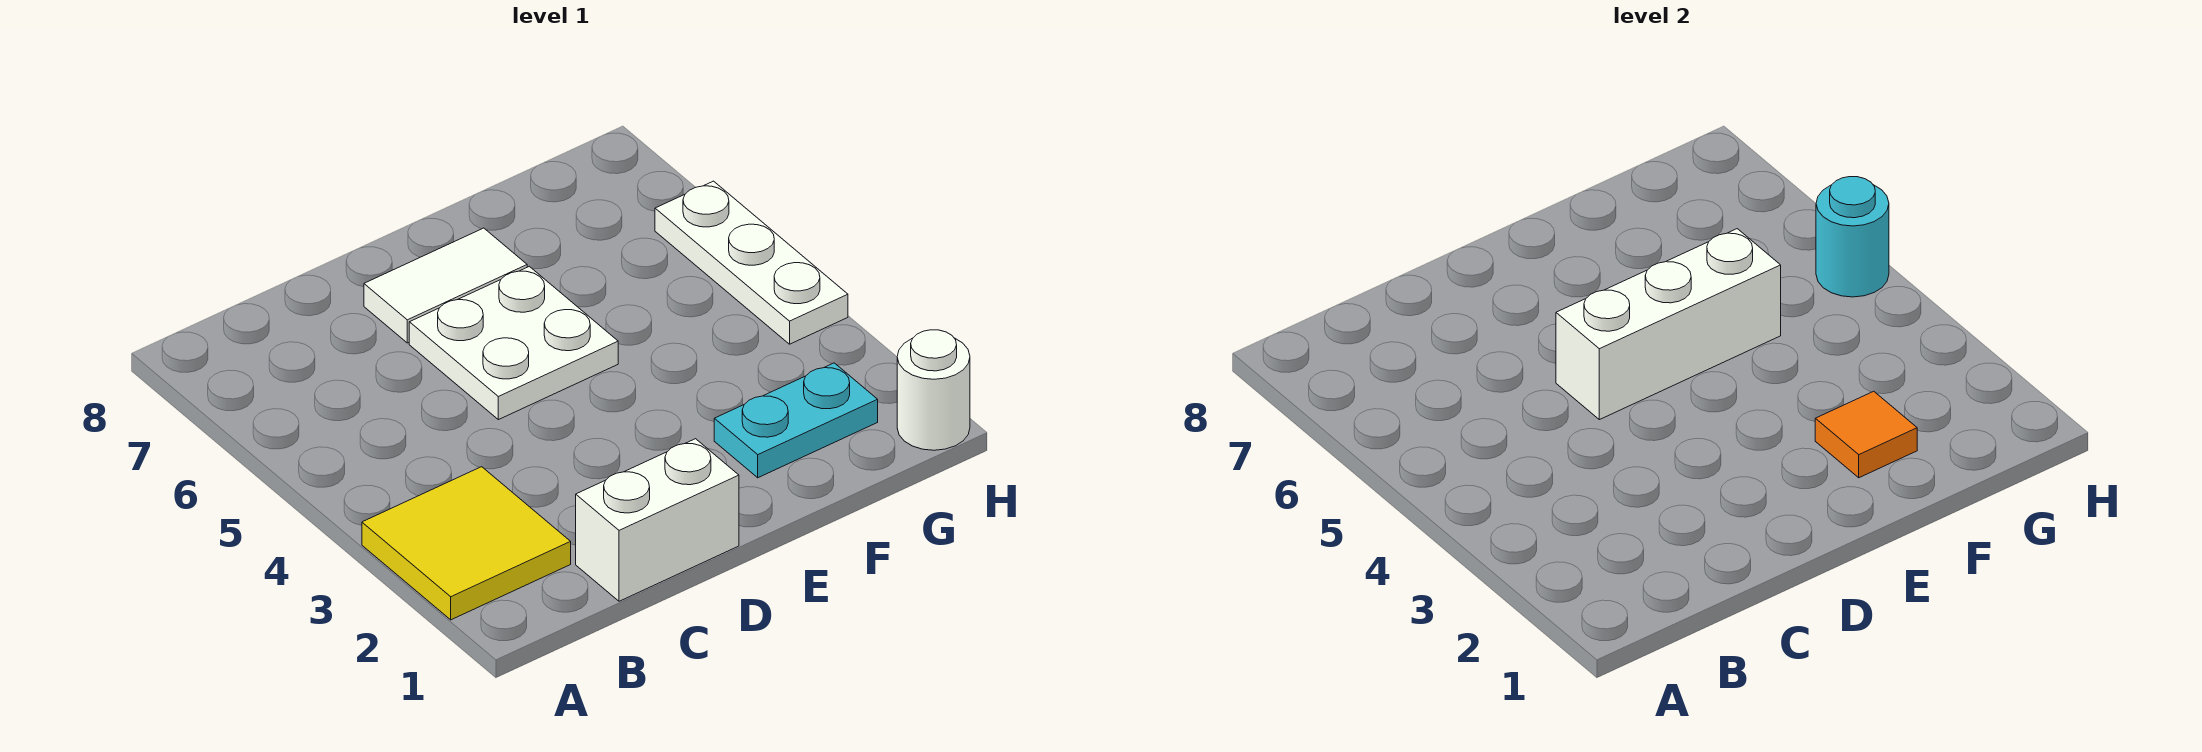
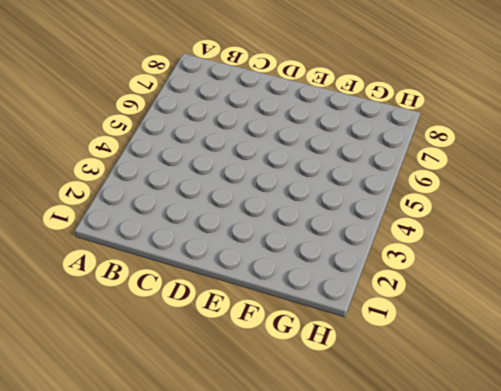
none -> yellow 2x2 tile [362,467,571,620]
none -> white 1x2 brick [576,439,739,601]

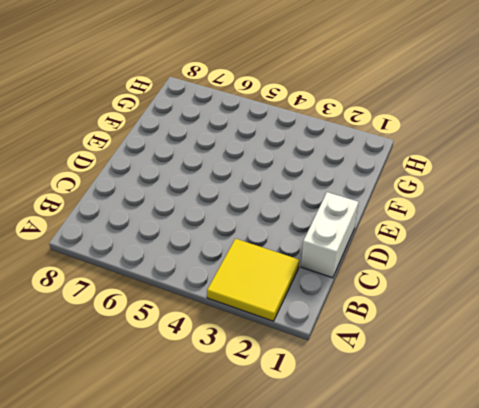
none -> white 2x2 plate [409,266,618,420]
none -> white 1x2 tile [364,228,527,343]

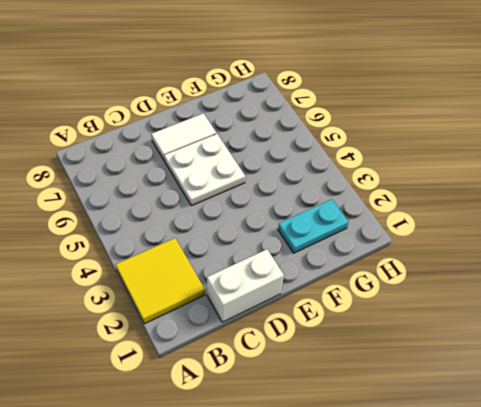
none -> white 1x1 round brick [897,330,970,450]
none -> white 1x3 plate [655,181,848,344]

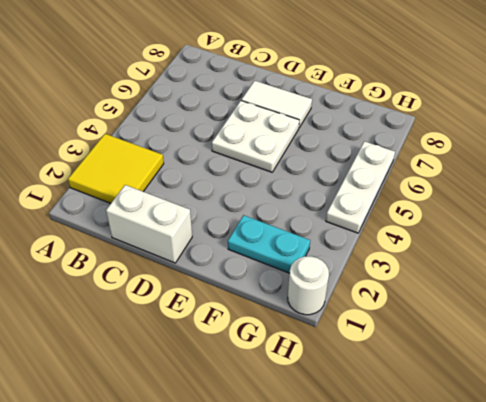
none -> white 1x3 brick [1556,229,1781,420]
none -> orange 1x1 tile [1815,391,1917,478]

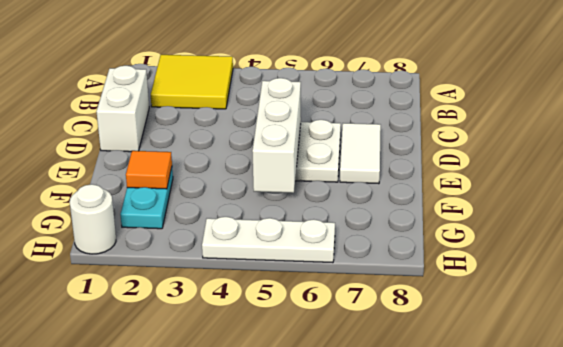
none -> cyan 1x1 round brick [1816,177,1889,297]

